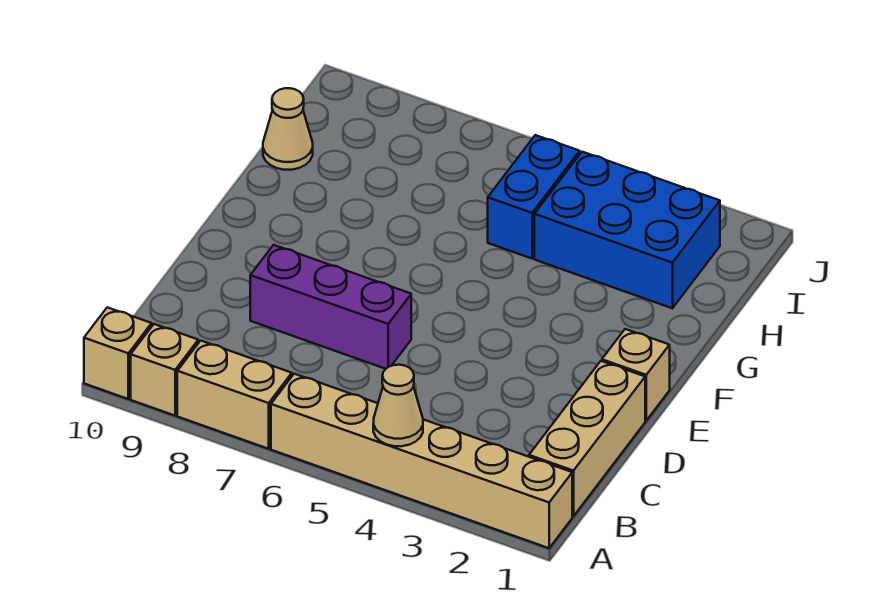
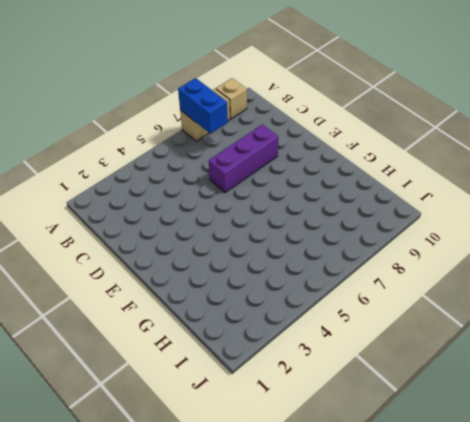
blue 1x2 brick [178,78,228,134] -> blue 1x2 brick moved to [488,135,580,259]
none -> tan 1x6 brick [271,374,572,548]
none -> tan 1x1 brick [84,307,152,399]

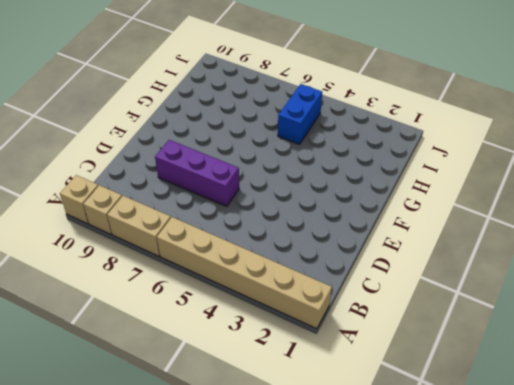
none -> tan 1x3 brick [529,361,645,516]
none -> tan 1x1 brick [602,329,670,420]

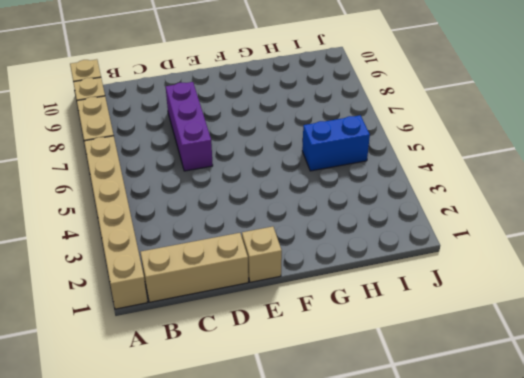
none -> blue 2x3 brick [534,152,720,308]
none -> tan 1x1 cone [263,88,313,170]

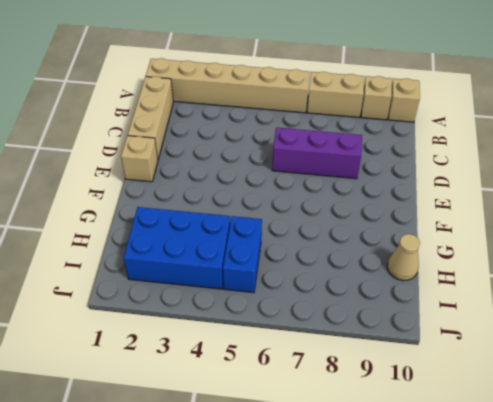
none -> tan 1x1 cone [373,365,423,446]

